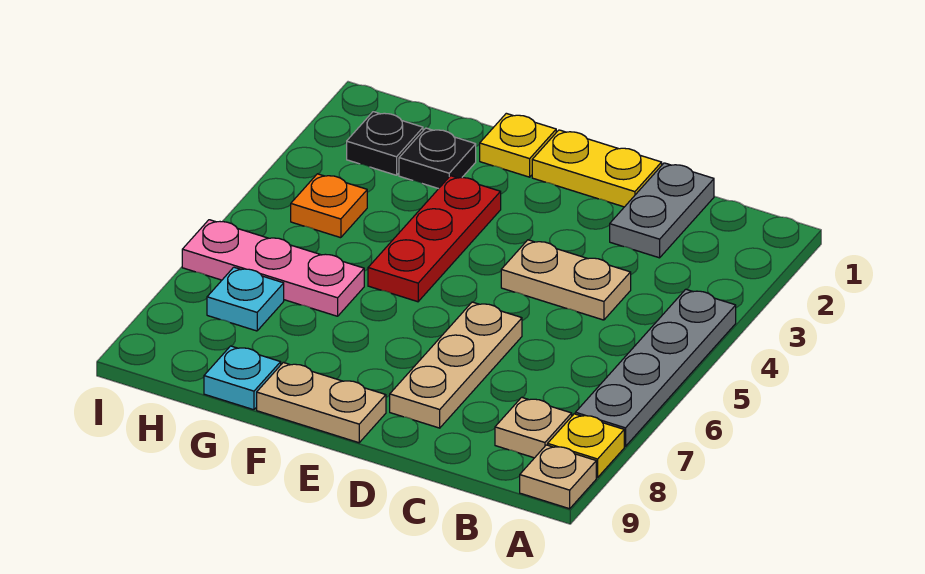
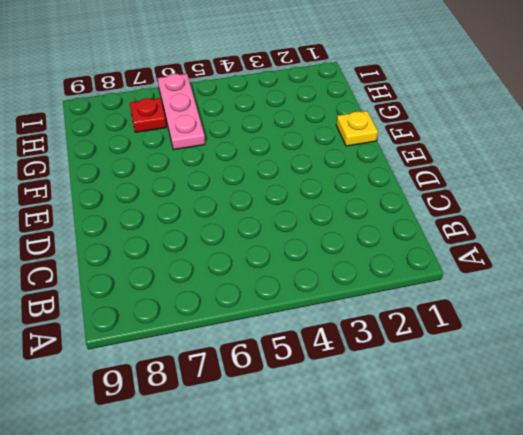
red 1x1 plate [130,98,166,132] -> cyan 1x1 plate [207,267,284,331]
none -> grey 1x4 plate [575,289,736,446]
none -> yellow 1x1 plate [548,414,624,478]
none -> tan 1x1 plate [520,445,596,509]

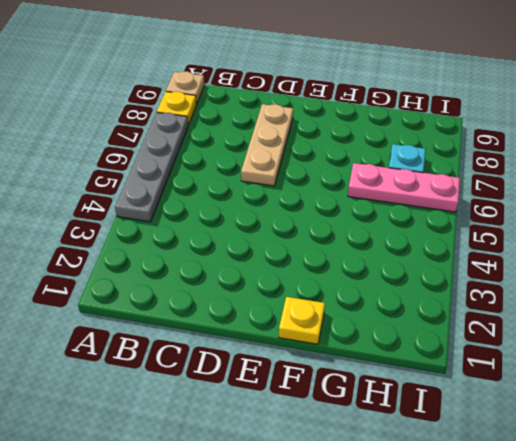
none -> tan 1x1 plate [495,397,572,458]
none -> grey 1x2 plate [610,163,714,258]
none -> tan 1x2 plate [501,240,631,320]

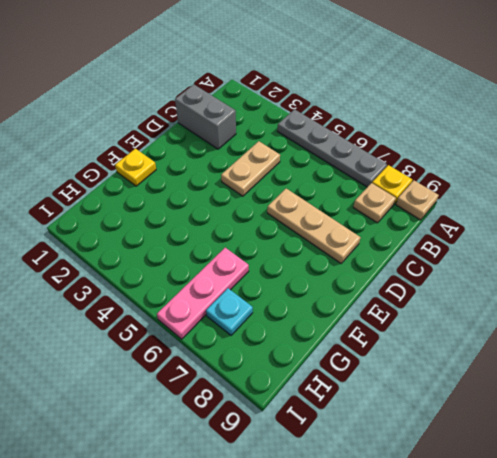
grey 1x2 brick [175,84,236,149] -> grey 1x2 plate [610,163,714,258]
none -> yellow 1x2 plate [532,130,662,207]
none -> tan 1x2 plate [257,363,386,443]
none -> red 1x3 plate [368,176,501,302]

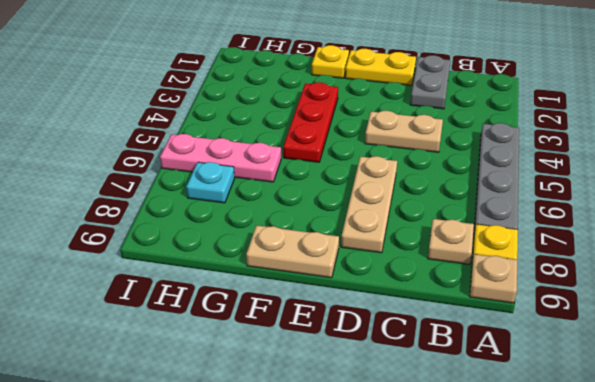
none -> black 1x1 plate [399,128,476,189]
none -> cyan 1x1 plate [204,346,281,410]
none -> black 1x1 plate [347,112,423,175]

